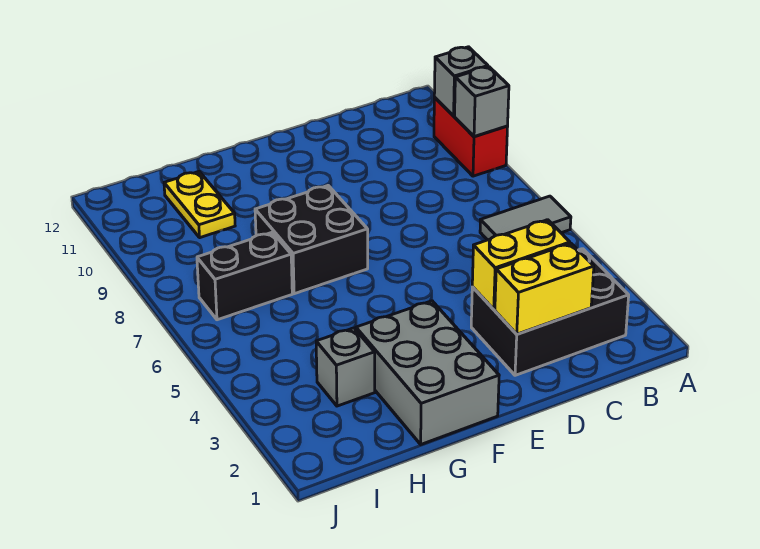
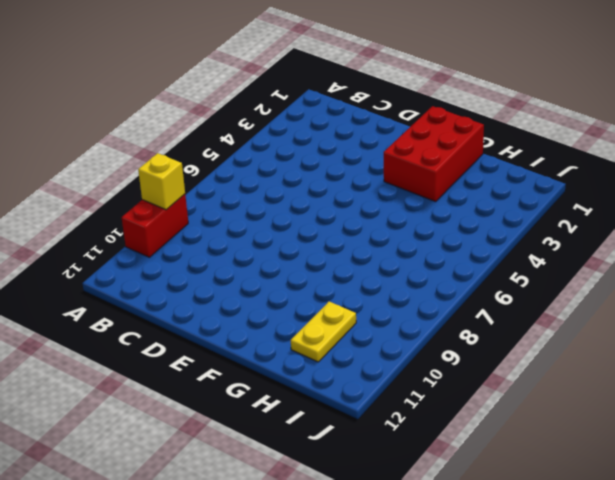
yellow 1x1 brick [138,153,185,210] -> grey 1x1 brick [455,67,509,137]
red 2x3 brick [384,106,484,202] -> grey 2x3 brick [356,301,499,444]
none -> grey 1x2 tile [480,196,571,240]
none -> black 2x3 brick [471,249,629,375]
none -> black 2x2 brick [255,186,368,294]

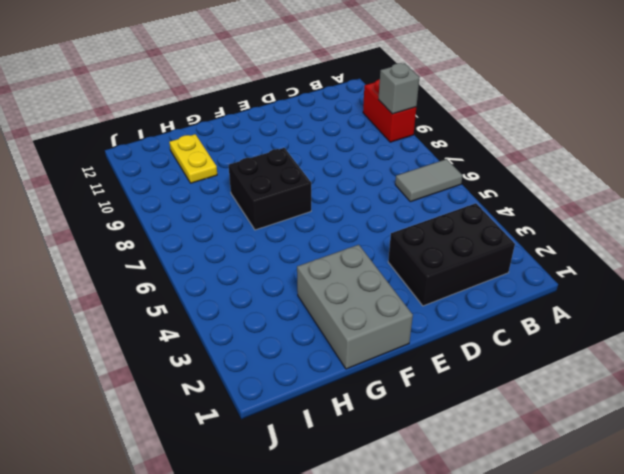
none -> grey 1x1 brick [316,328,375,406]
none -> black 1x2 brick [197,232,292,320]
none -> grey 1x1 brick [434,47,488,116]

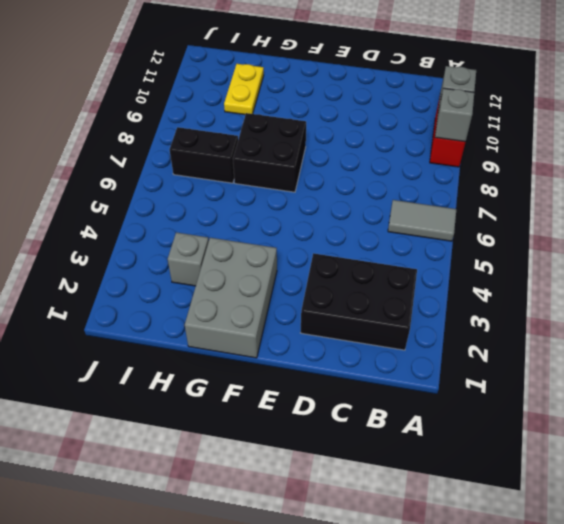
none -> yellow 1x2 brick [495,243,594,334]
none -> yellow 1x2 brick [472,220,570,309]

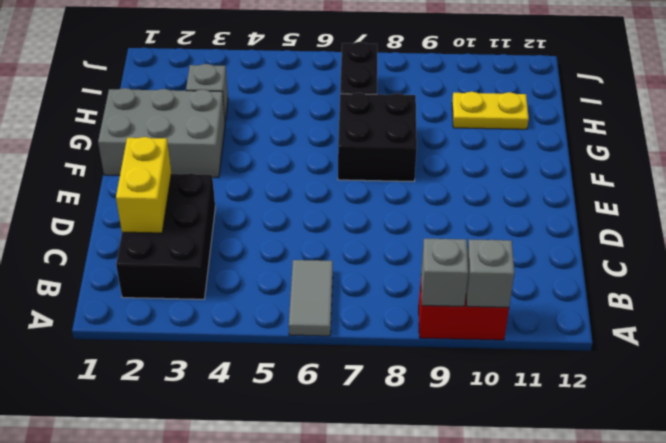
none -> yellow 1x2 brick [472,220,570,309]

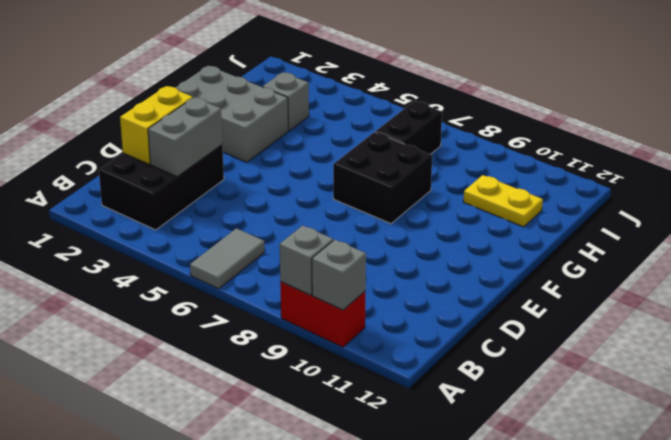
grey 1x2 brick [148,97,222,177] -> yellow 1x2 brick [472,220,570,309]

